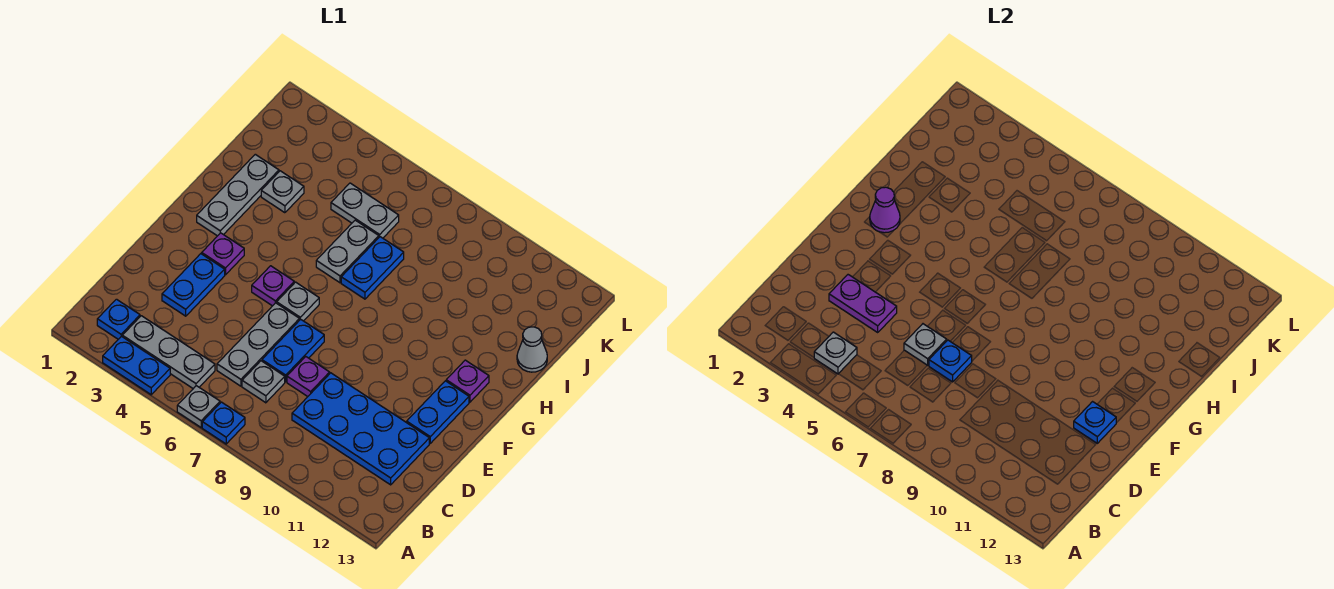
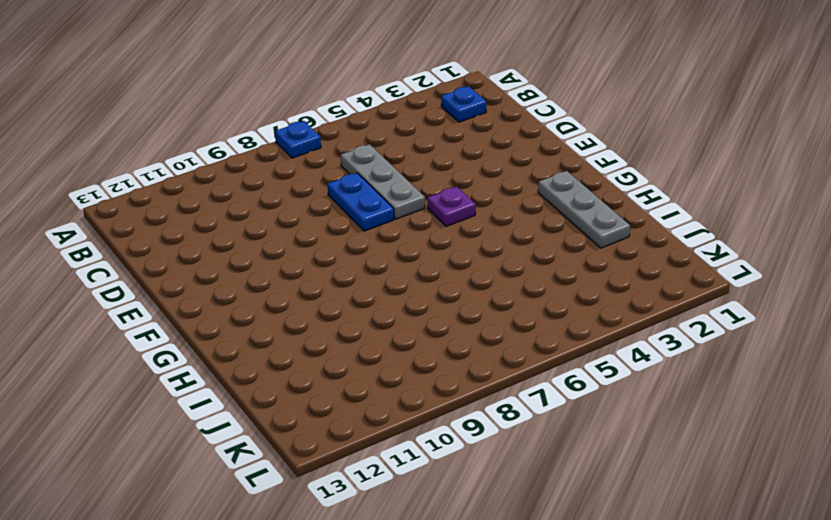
none -> blue 1x2 plate [103,336,170,395]
none -> grey 1x1 plate [177,386,220,427]
none -> grey 1x3 plate [122,316,215,389]

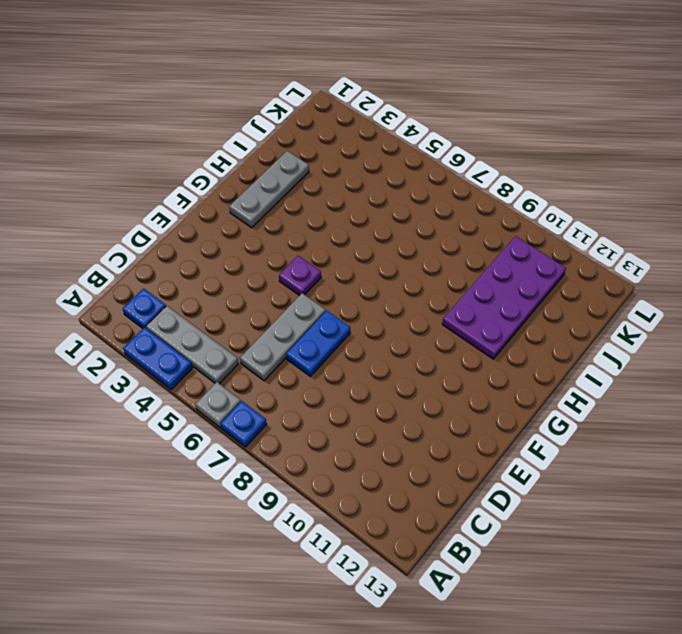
purple 2x4 plate [442,236,566,359] -> none
none -> grey 1x1 plate [242,361,285,403]
none -> blue 2x4 plate [292,373,429,485]
none -> blue 1x2 plate [162,254,225,316]

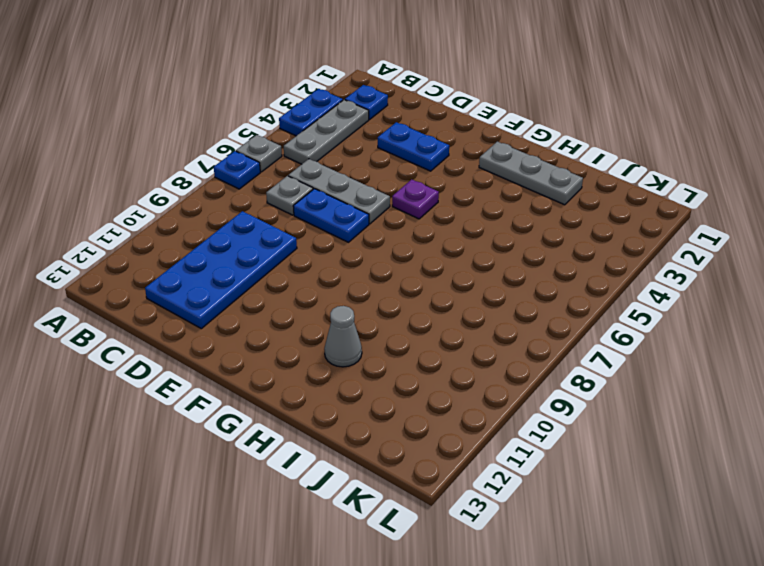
grey 1x1 cone [324,306,362,367] -> grey 1x1 cone moved to [517,327,547,372]
none -> purple 1x1 plate [287,357,330,397]
none -> blue 1x2 plate [407,381,469,443]
none -> purple 1x1 plate [202,233,244,275]

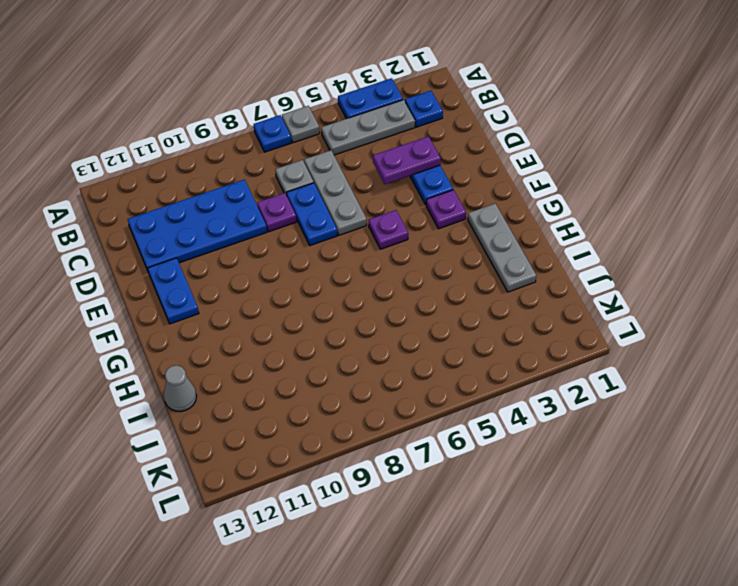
none -> grey 1x1 plate [277,282,319,321]
none -> purple 1x1 plate [446,360,489,402]
none -> grey 1x2 plate [316,220,379,283]

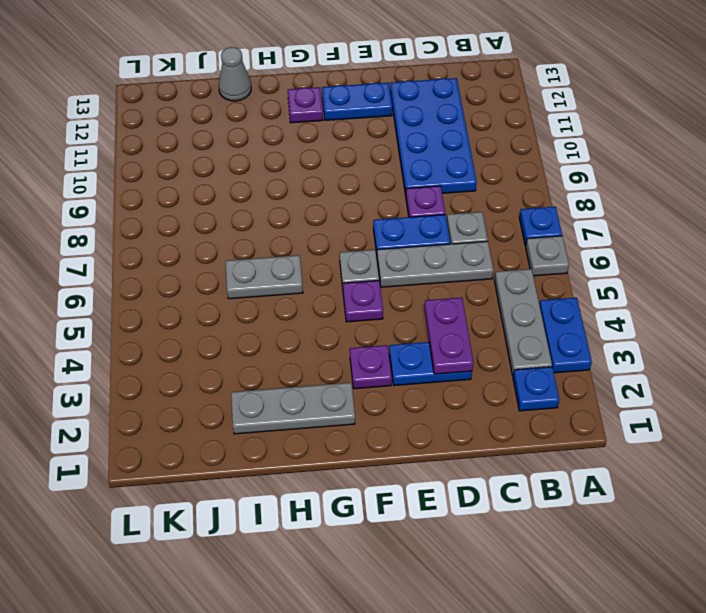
none -> blue 1x2 plate [341,237,404,299]
none -> grey 1x1 plate [261,171,304,213]
none -> grey 1x2 plate [331,183,399,238]

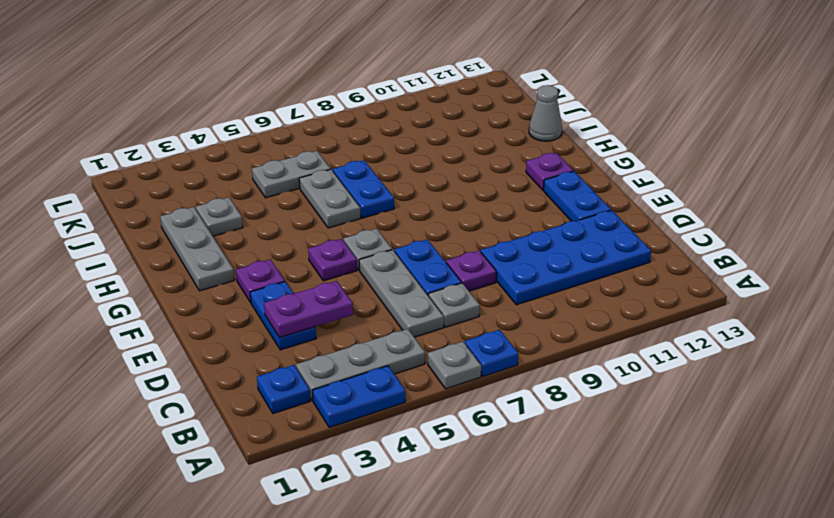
none -> grey 1x1 plate [814,332,857,374]
none -> grey 1x1 plate [904,324,947,366]
none -> blue 1x1 plate [929,340,972,382]

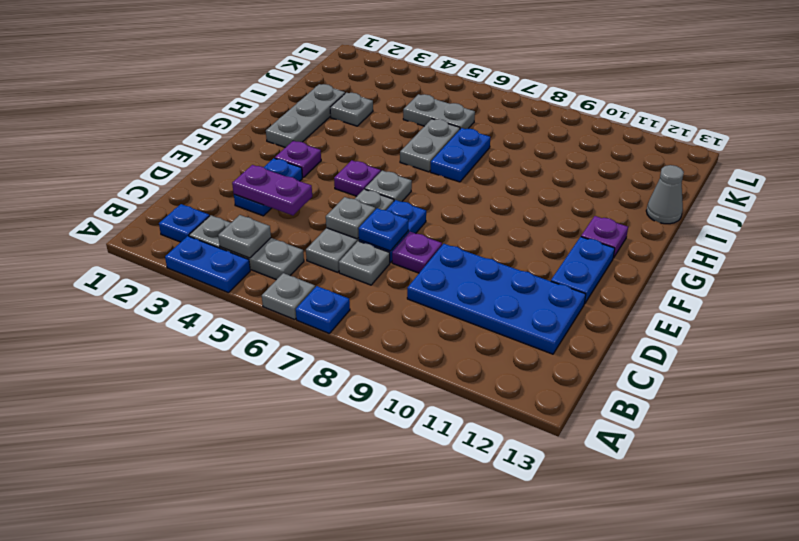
none -> blue 1x1 plate [1074,402,1116,443]
none -> purple 1x1 cone [870,187,900,233]

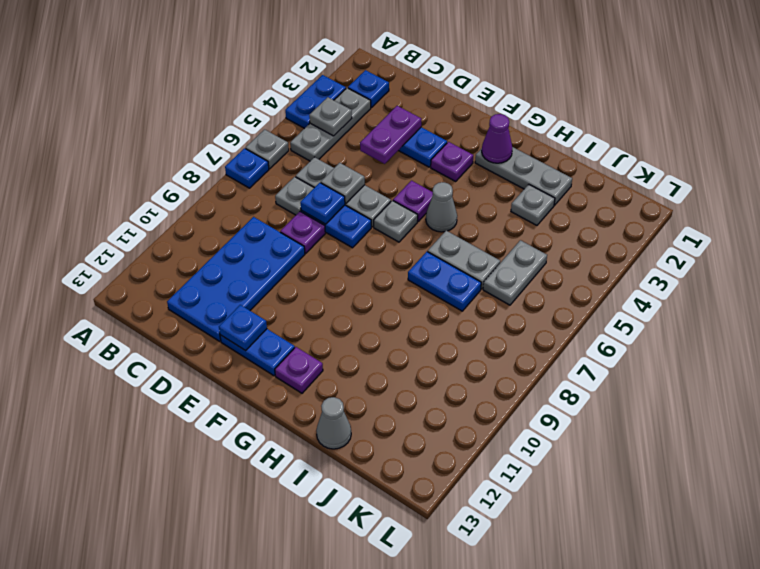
grey 1x1 cone [426,182,457,232] -> none

